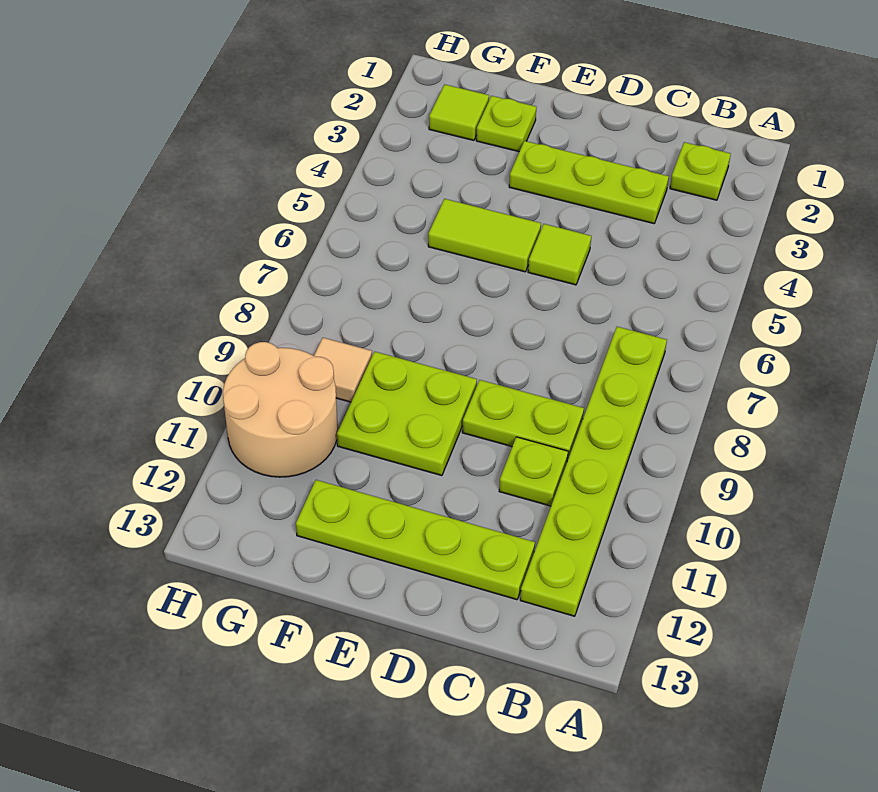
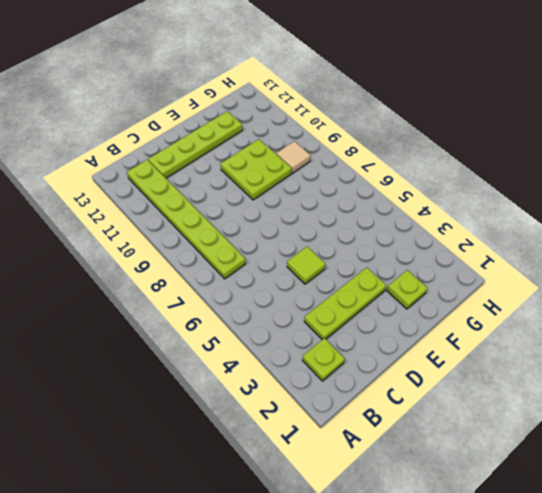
none -> lime 1x2 plate [462,380,584,461]
none -> lime 1x1 plate [499,437,568,506]
none -> lime 1x2 tile [428,199,541,272]

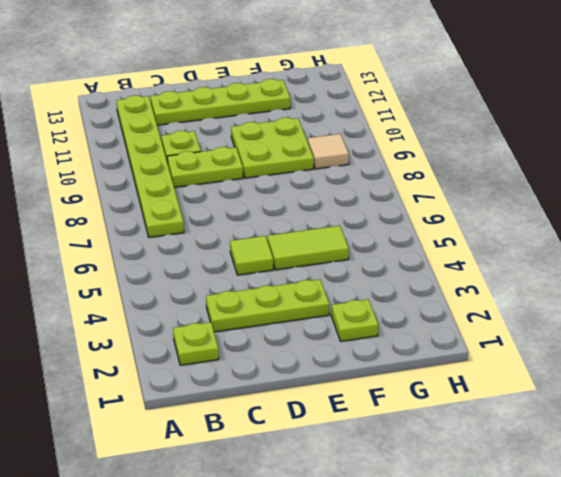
none -> lime 1x1 tile [429,84,489,140]
none -> tan 2x2 round brick [223,342,338,477]

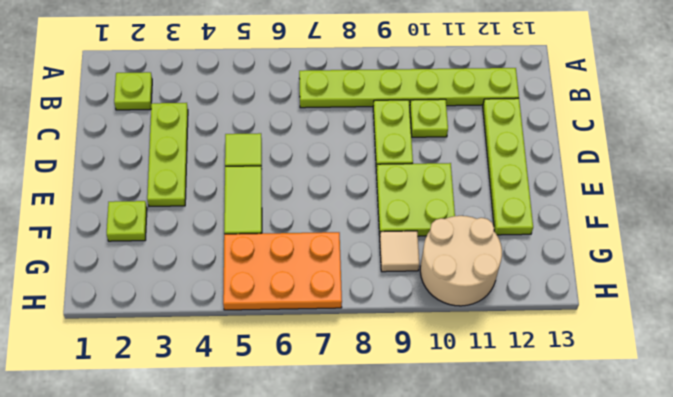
orange 2x3 plate [223,232,342,310] -> none
none -> lime 1x1 tile [429,84,489,140]

